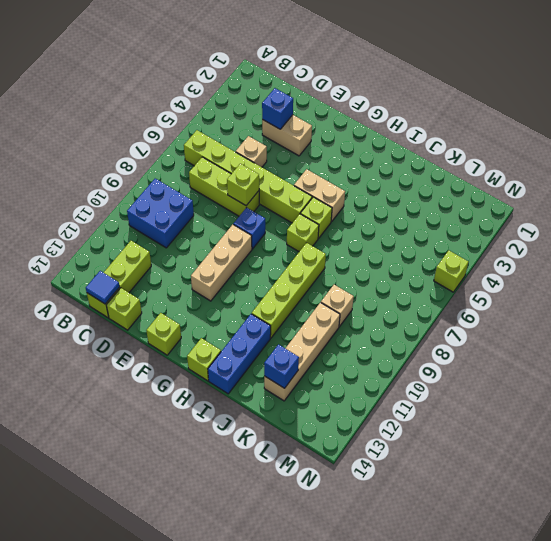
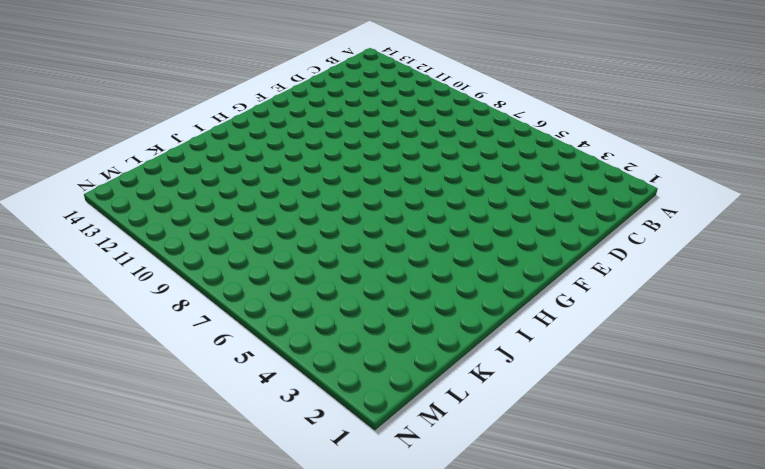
none -> lime 1x6 brick [184,130,312,223]
none -> blue 2x2 brick [127,179,194,248]
none -> lime 1x3 brick [189,157,259,216]

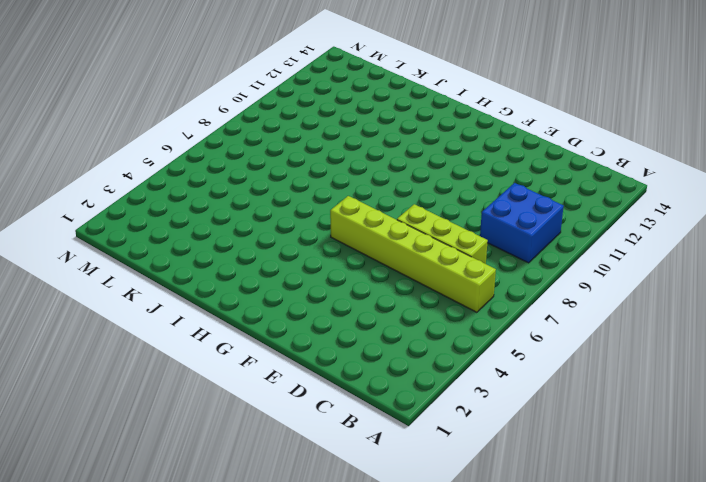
none -> lime 1x3 brick [87,241,151,318]
none -> tan 1x2 brick [262,115,312,156]
none -> tan 1x1 brick [236,136,267,167]

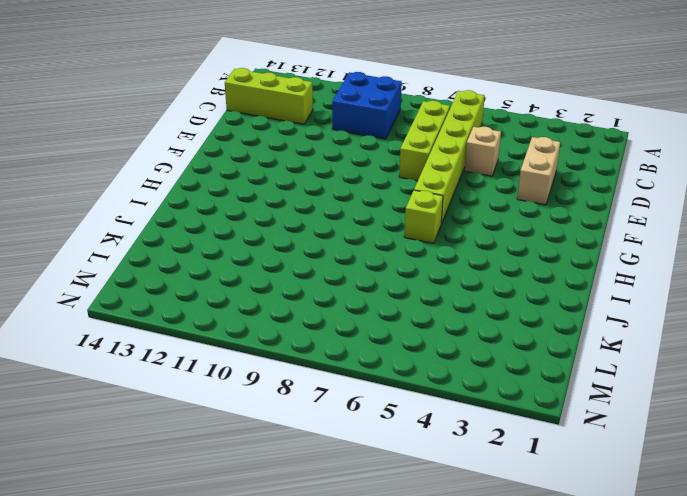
none -> lime 1x1 brick [106,288,142,330]
none -> blue 1x1 brick [233,207,265,249]
none -> tan 1x3 brick [191,225,252,301]

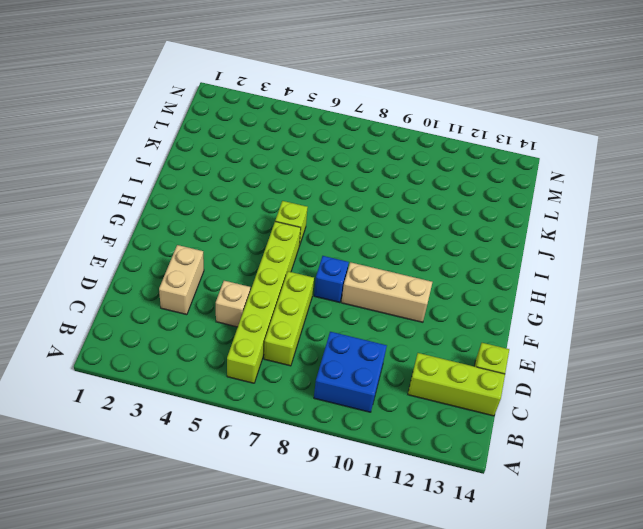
none -> lime 1x1 brick [146,313,181,355]
none -> tan 1x2 brick [294,169,345,221]
none -> lime 1x1 brick [287,214,319,252]

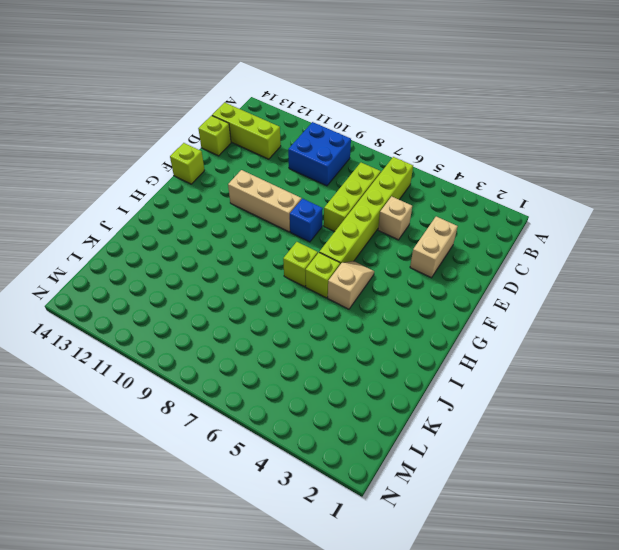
tan 1x2 slope [328,261,374,309] -> tan 1x2 brick [294,169,345,221]
none -> lime 1x1 brick [187,338,221,381]
none -> lime 1x4 brick [252,243,326,338]
none -> blue 1x3 brick [208,314,271,394]

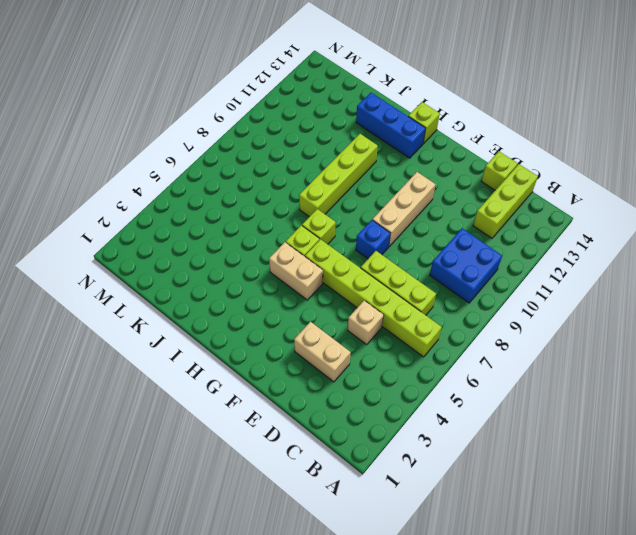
blue 1x3 brick [356,93,426,158] -> blue 1x3 brick turned to [208,314,271,394]
none -> lime 1x1 brick [146,313,181,355]
none -> tan 1x1 brick [321,285,354,327]
none -> tan 1x4 brick [264,302,340,401]

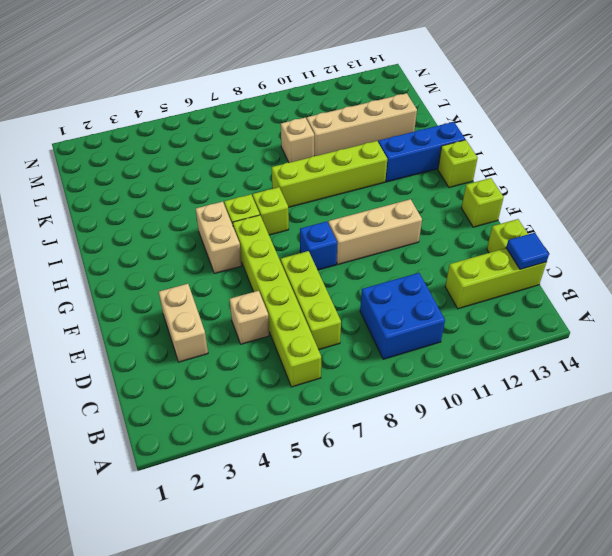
none -> lime 1x1 brick [434,250,468,292]
none -> blue 1x1 brick [262,88,293,129]
none -> lime 1x1 brick [227,164,259,206]

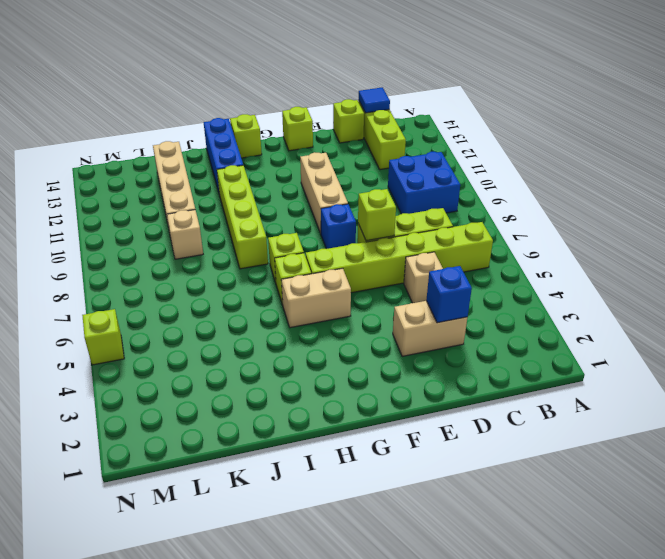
none -> blue 1x1 brick [264,345,299,388]

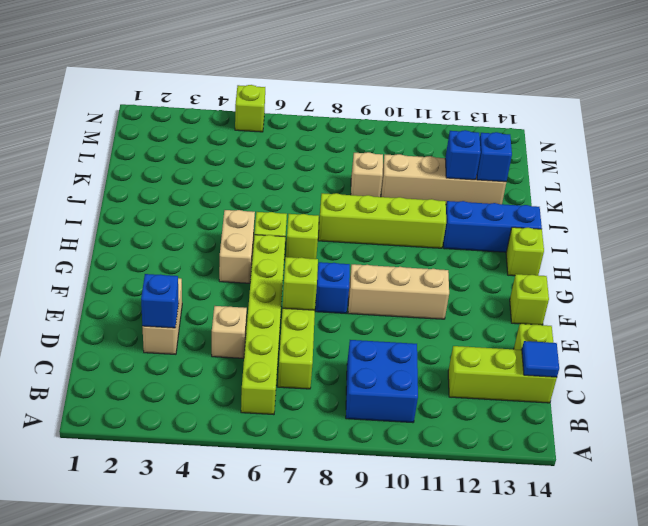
blue 1x1 brick [445,130,481,180] -> none

